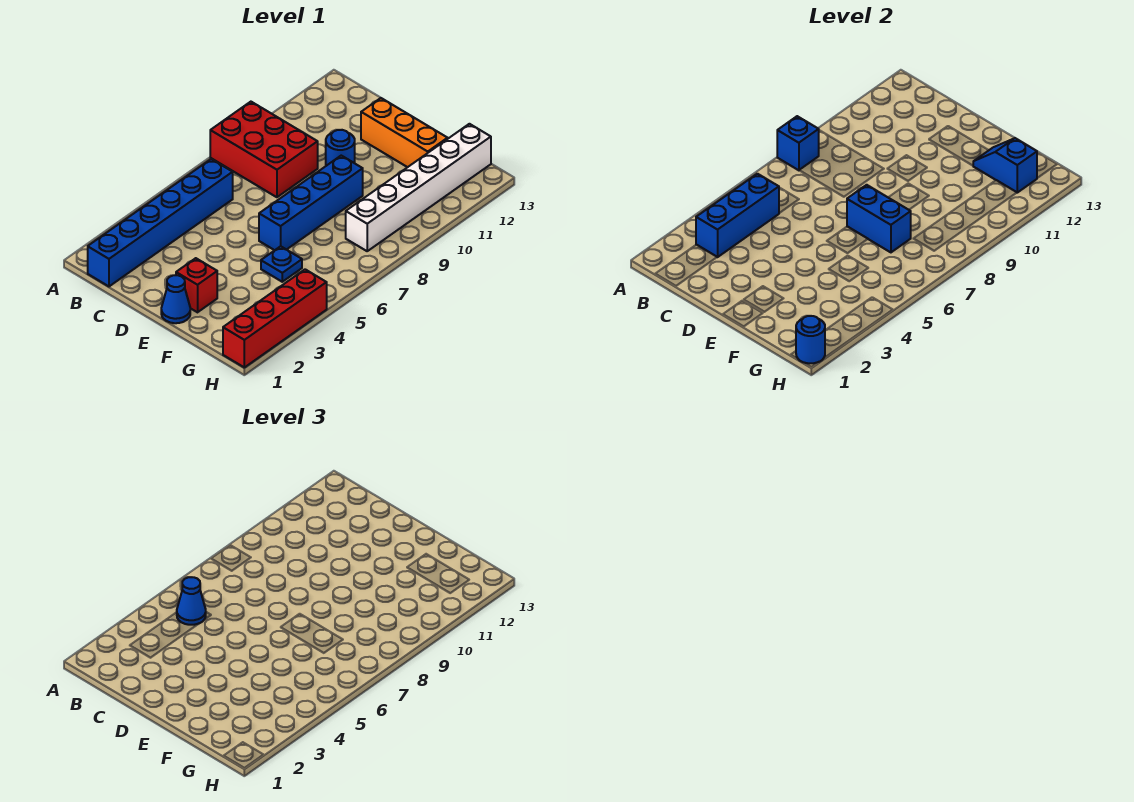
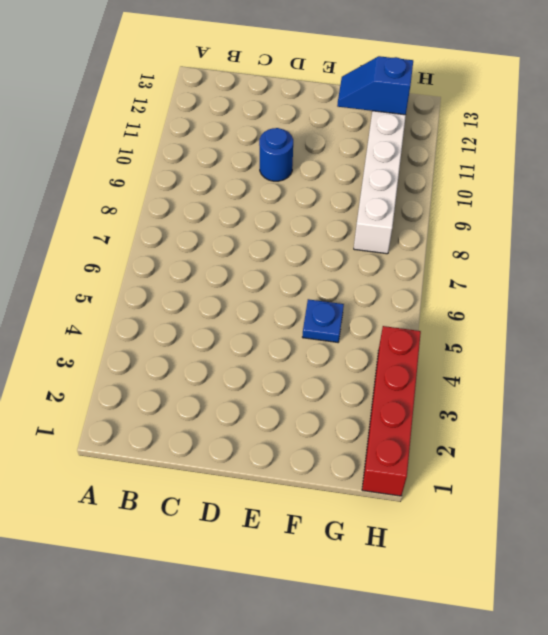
none -> red 2x3 brick [210,102,318,197]
none -> blue 1x6 brick [88,159,233,286]
none -> orange 1x3 brick [361,98,448,167]

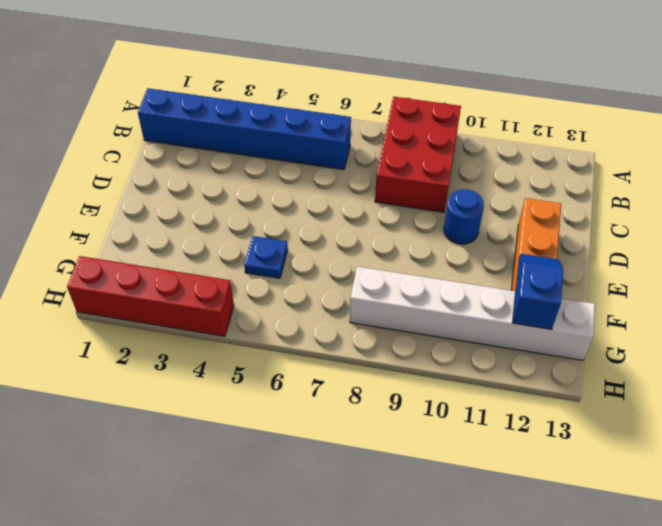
none -> blue 1x1 cone [161,275,190,323]
none -> red 1x1 brick [176,258,217,312]
none -> blue 1x4 brick [259,156,363,250]

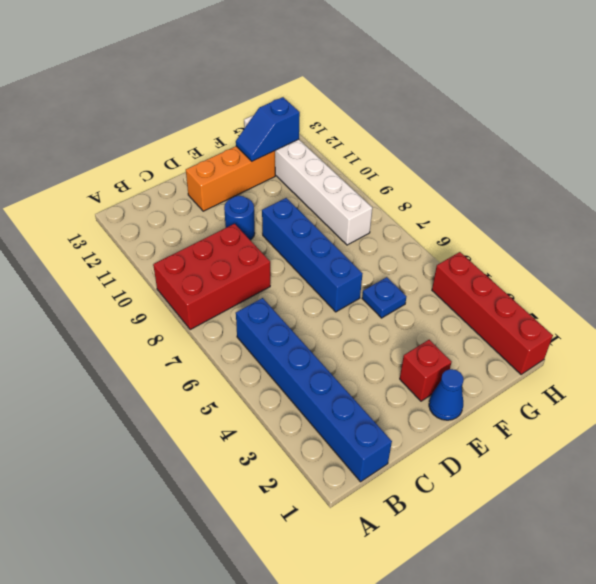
none -> blue 1x1 brick [777,116,819,170]
none -> blue 1x3 brick [696,174,779,257]
none -> blue 1x2 brick [847,185,911,252]

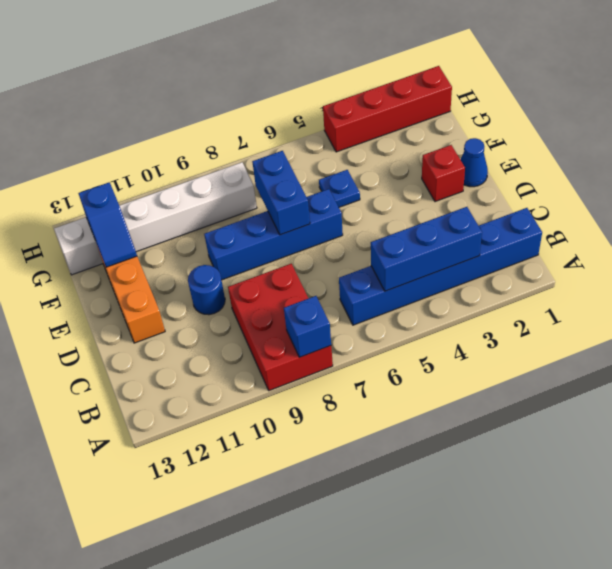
none -> blue 1x1 round brick [796,316,825,363]
none -> blue 1x1 cone [177,577,206,625]

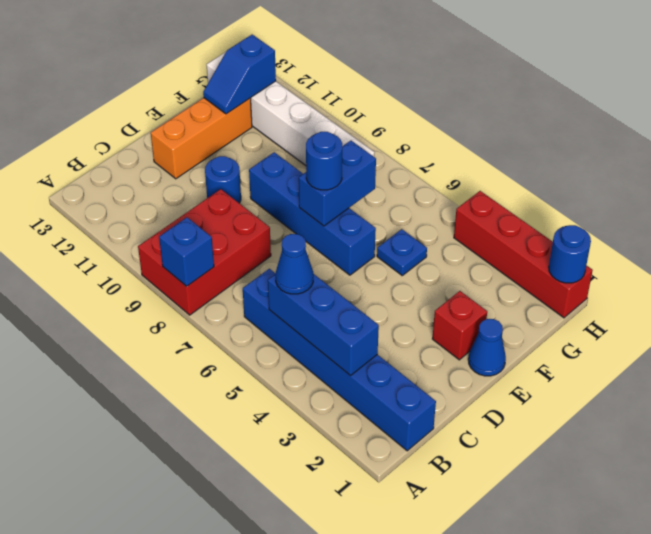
blue 1x1 round brick [306,132,342,190] -> none

